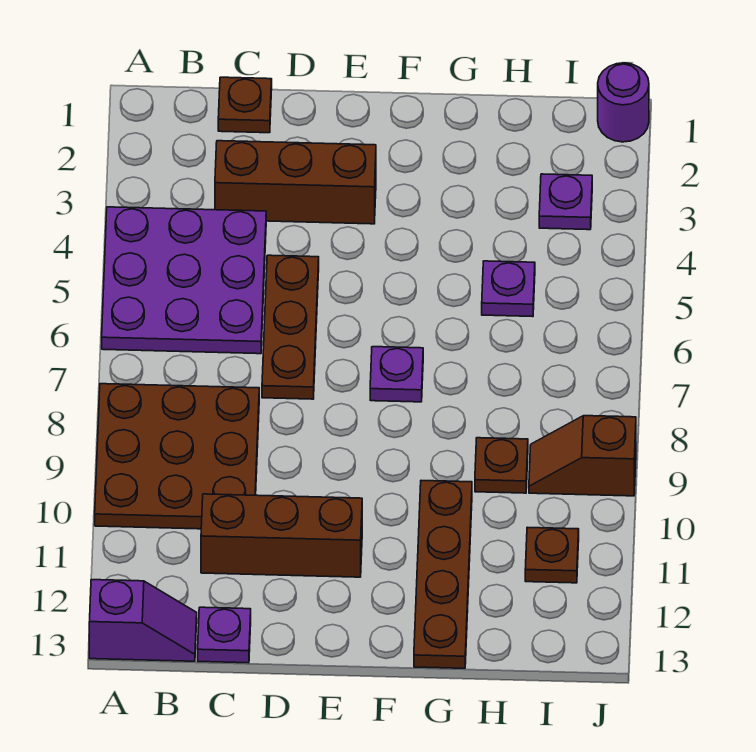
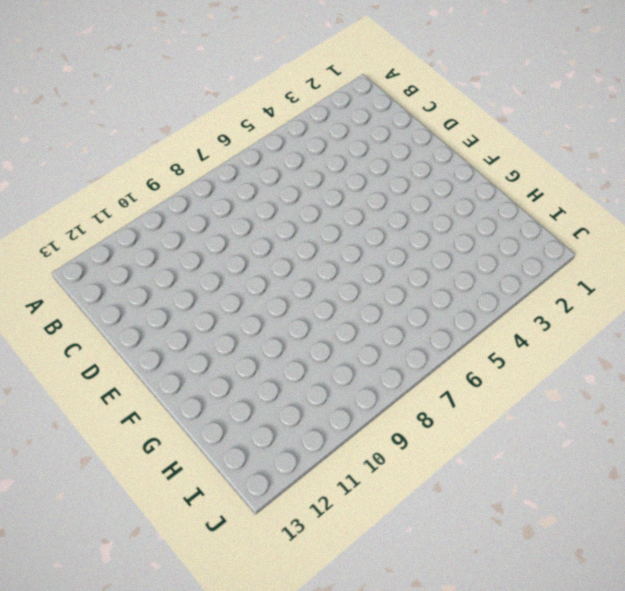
none -> purple 3x3 plate [102,207,266,354]
none -> brown 3x3 plate [95,384,259,529]
none -> purple 1x2 slope [89,580,197,661]

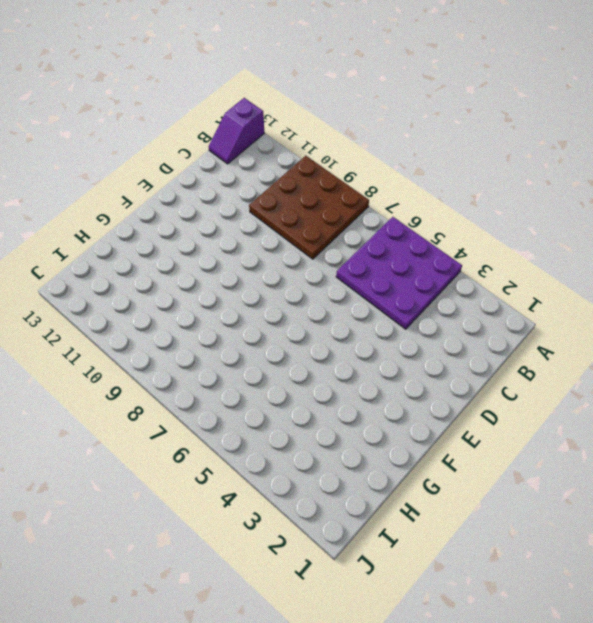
none -> brown 1x1 plate [218,77,272,133]
none -> brown 1x3 brick [215,141,376,224]
none -> brown 1x3 brick [201,494,362,577]

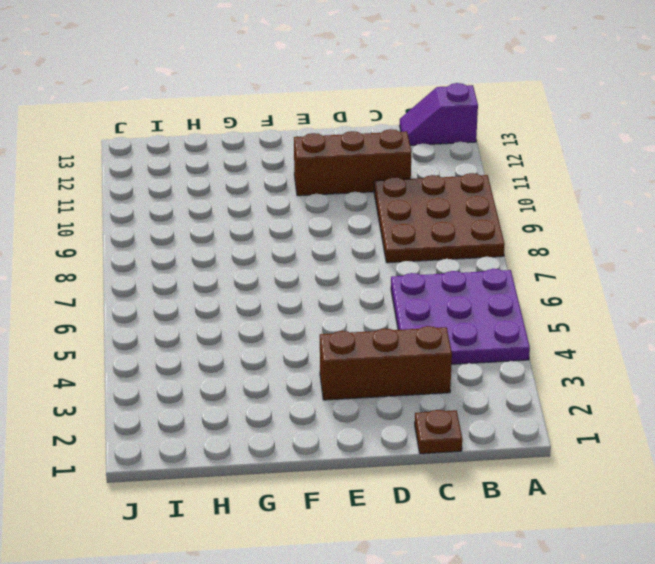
none -> purple 1x1 plate [198,607,251,663]
none -> brown 1x3 plate [262,255,319,399]
none -> purple 1x1 plate [370,347,423,402]

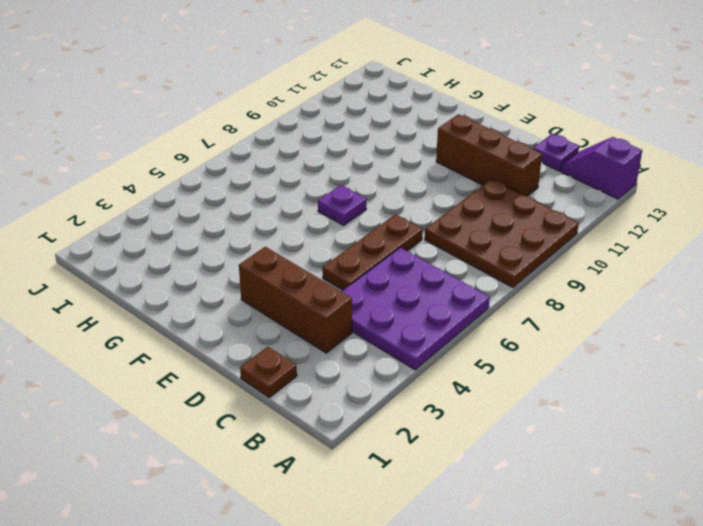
none -> brown 1x4 plate [414,481,472,668]
none -> purple 1x1 plate [482,261,535,317]
none -> brown 1x1 plate [475,438,528,493]

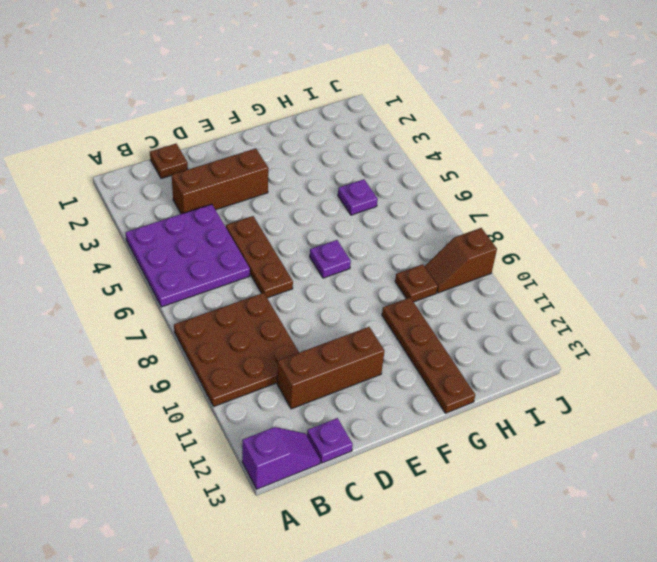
none -> purple 1x1 plate [539,174,592,230]
none -> brown 1x1 plate [525,527,579,583]
none -> purple 1x1 round brick [598,63,649,142]

